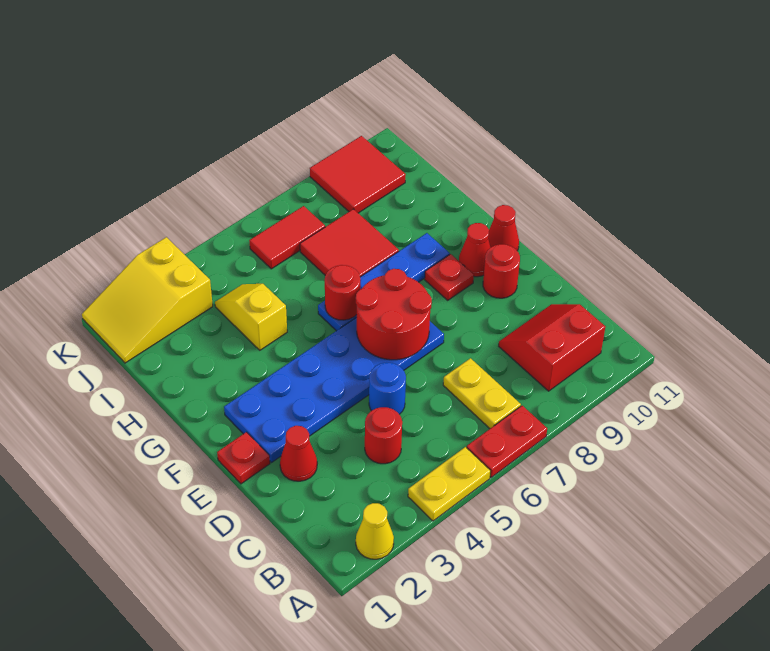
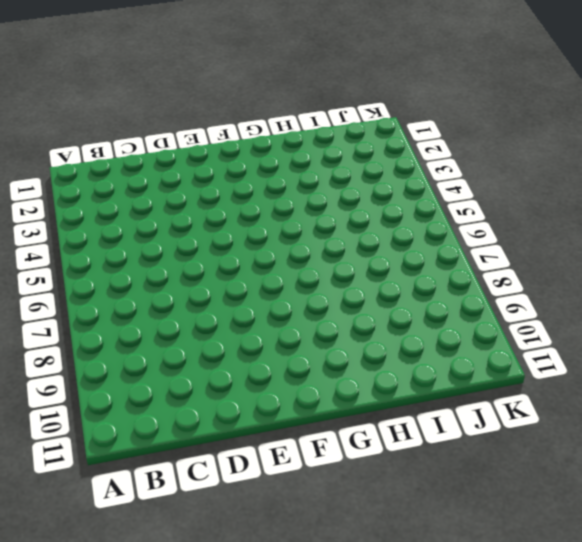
none -> yellow 1x1 cone [356,503,394,559]
none -> yellow 1x2 plate [408,447,491,521]
none -> red 1x2 plate [467,406,547,477]

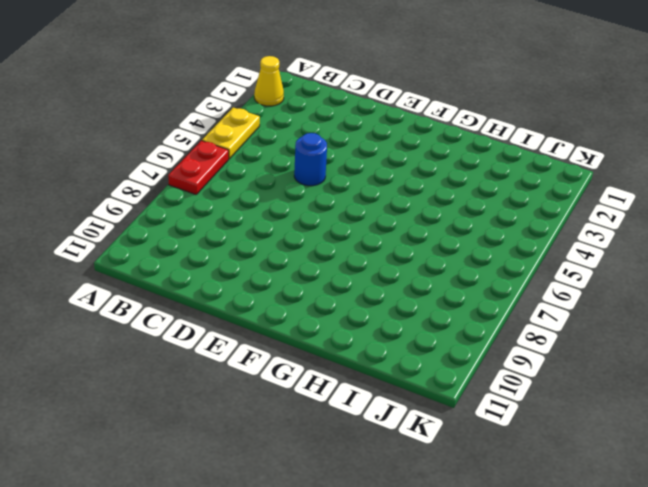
none -> yellow 1x2 plate [443,358,521,428]
none -> red 2x2 slope [499,304,605,391]
none -> red 1x1 round brick [365,407,402,464]

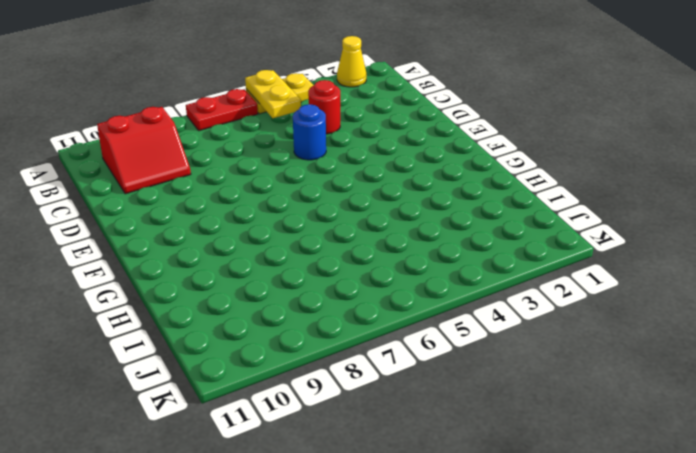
yellow 1x2 plate [245,70,301,118] -> yellow 1x2 plate moved to [443,358,521,428]
none -> red 1x1 cone [280,426,317,481]
none -> red 1x1 plate [217,432,270,484]
none -> blue 2x6 plate [224,317,444,463]

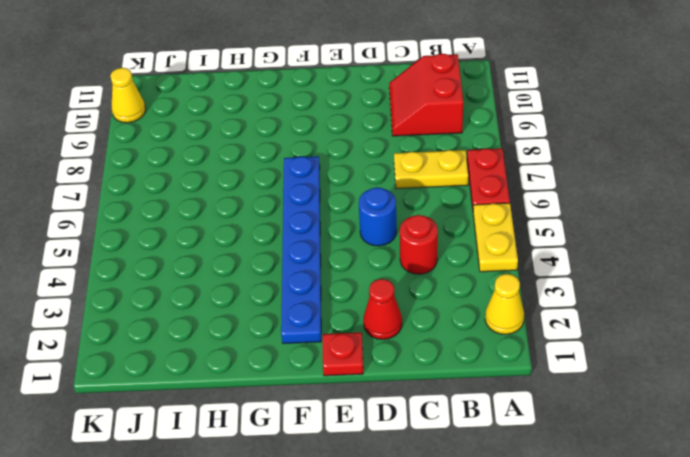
blue 1x6 plate [281,156,321,344] -> blue 2x6 plate [224,317,444,463]
yellow 1x1 cone [110,68,146,123] -> red 2x2 tile [310,136,406,213]
none -> red 1x1 round brick [483,244,520,298]
none -> red 1x1 plate [425,254,474,300]
none -> red 1x1 cone [459,223,490,277]

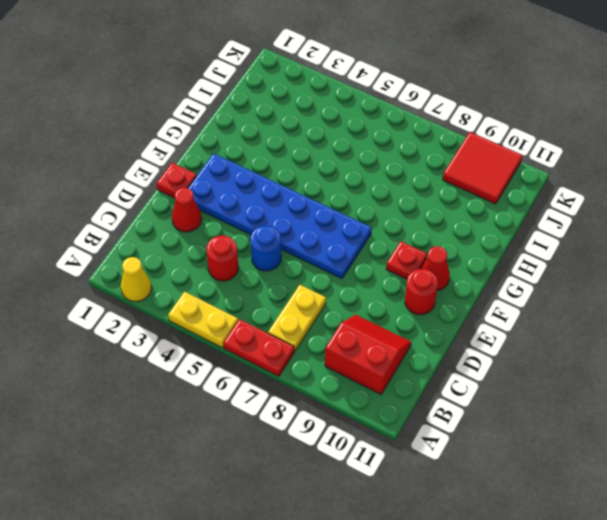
none -> red 1x1 cone [488,205,519,251]
none -> blue 1x4 plate [318,233,450,331]
none -> yellow 1x2 slope [215,284,287,350]

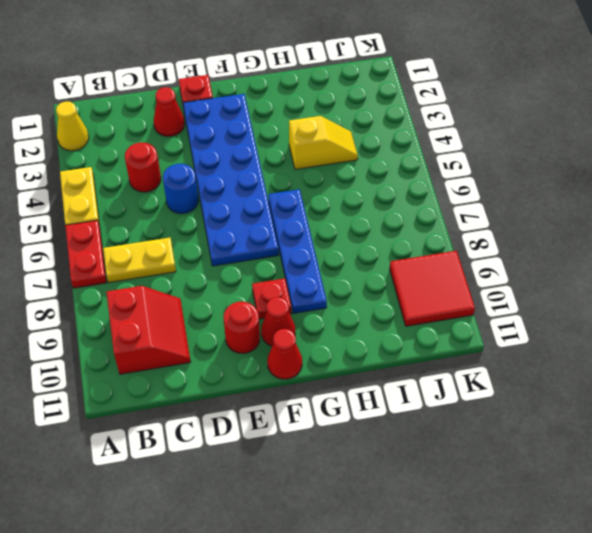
none -> red 2x2 tile [300,209,399,277]
none -> yellow 2x3 slope [82,237,213,363]
none -> red 1x2 tile [249,206,325,269]

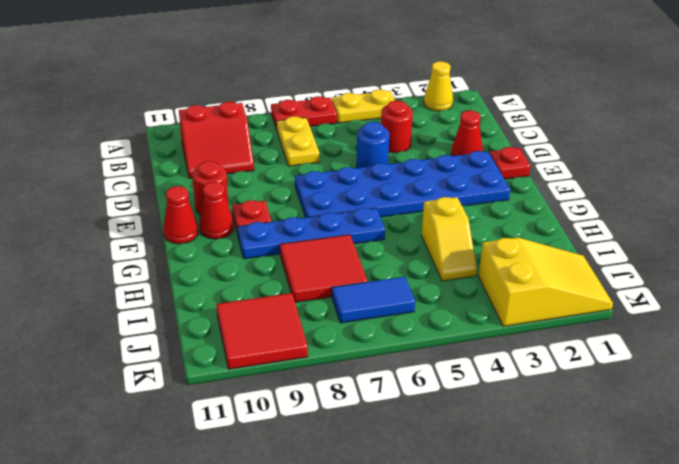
blue 1x2 tile [332,277,415,323] -> red 1x2 tile [249,206,325,269]
none -> red 2x2 round brick [356,269,432,360]
none -> red 1x1 round brick [325,265,360,320]

